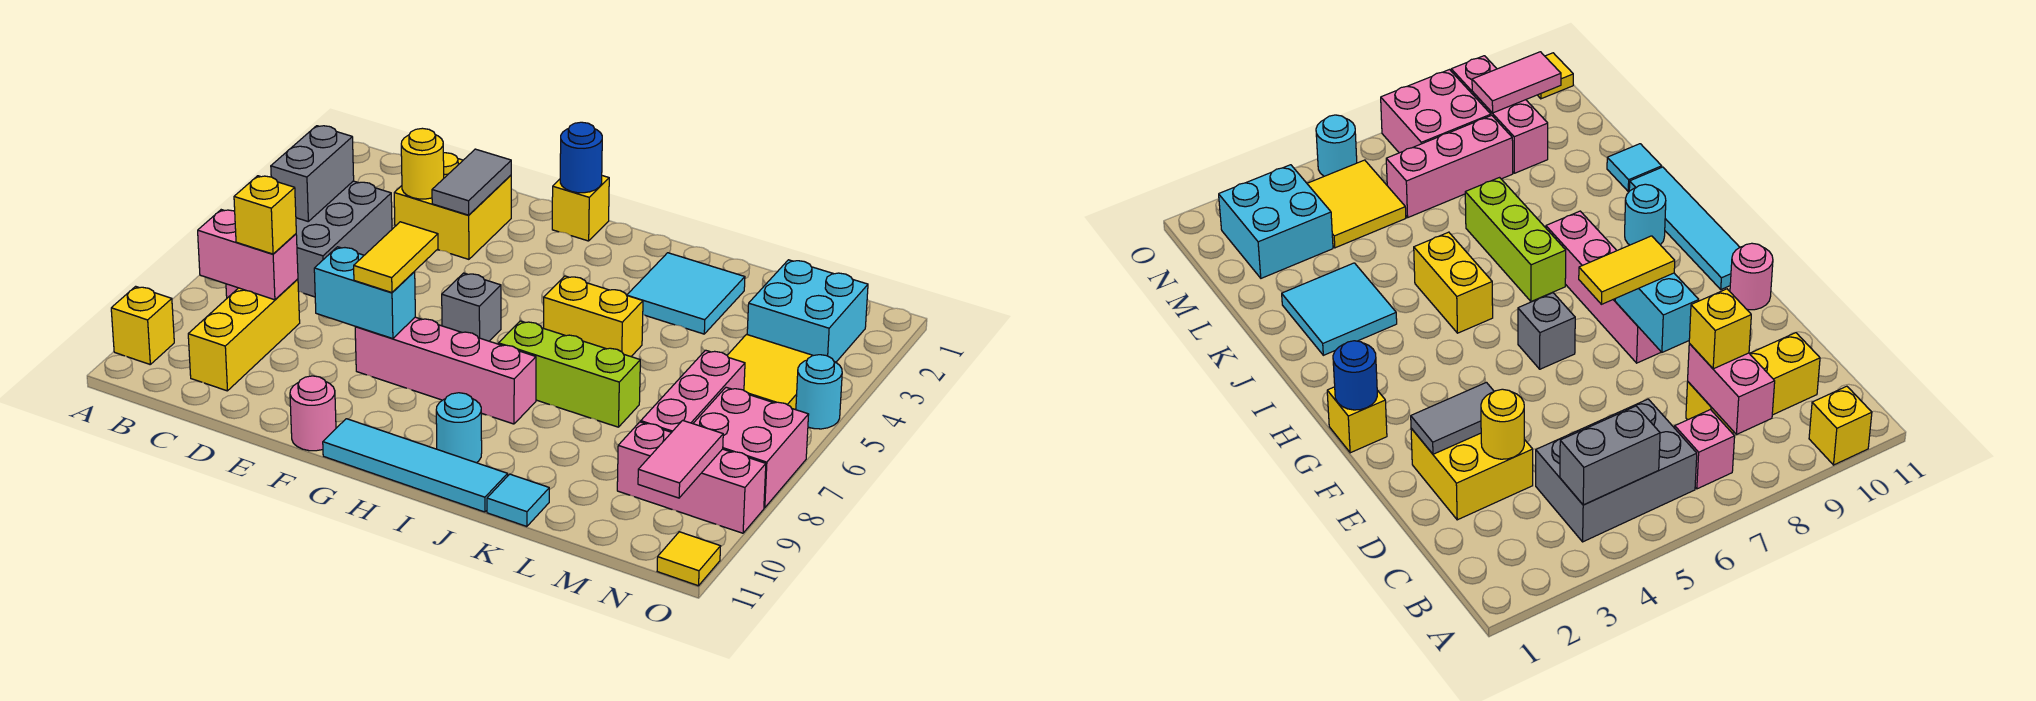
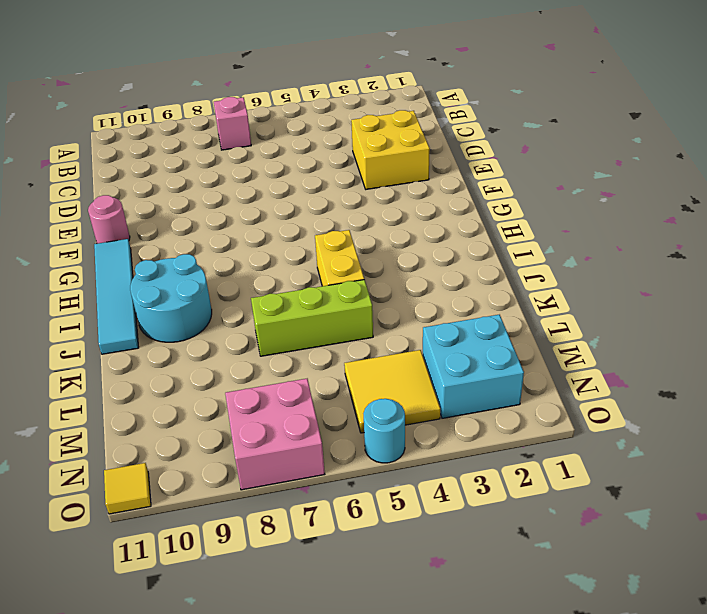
cyan 2x2 round brick [130,254,212,342] -> cyan 1x1 round brick [436,393,482,463]
lime 1x3 brick [251,280,373,356] -> lime 1x3 brick turned to [499,321,640,427]
none -> yellow 1x1 brick [111,286,174,364]
none -> grey 2x3 brick [296,181,392,297]
none -> yellow 1x3 brick [188,279,300,391]
none -> pink 1x4 brick [355,317,536,424]

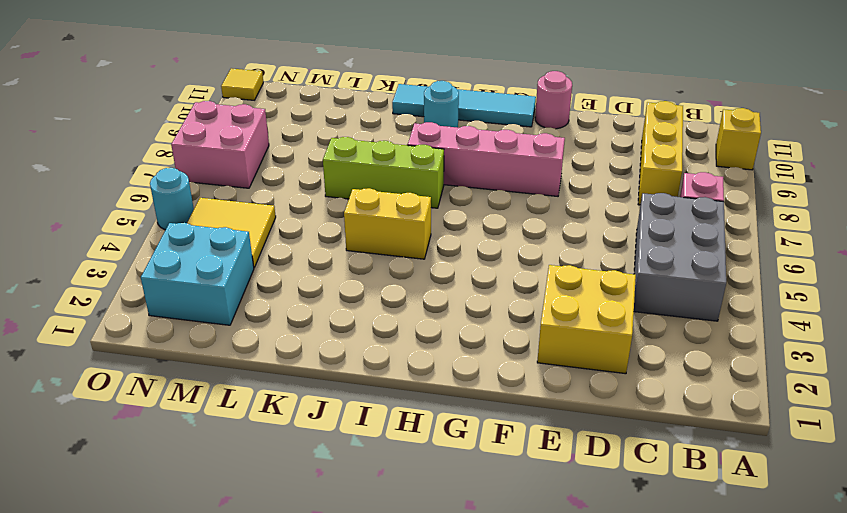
none -> yellow 1x1 brick [552,176,609,241]
none -> grey 1x1 brick [442,273,501,341]
none -> cyan 2x2 tile [627,253,745,334]
none -> cyan 1x1 tile [487,474,549,527]

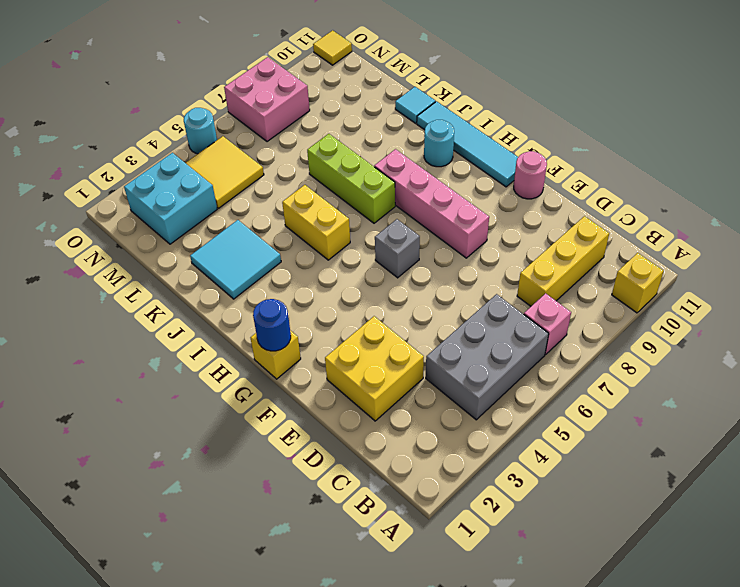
none -> pink 1x3 brick [641,350,745,432]
none -> pink 1x3 brick [617,422,766,533]
none -> grey 1x2 brick [271,126,354,221]
none -> pink 1x2 brick [198,210,298,300]

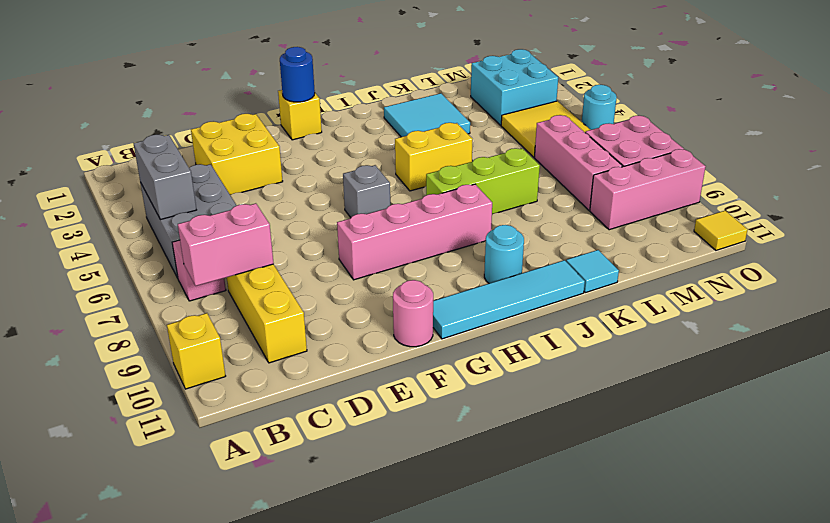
none -> yellow 1x1 round brick [401,128,444,199]
none -> grey 1x2 tile [432,149,511,215]
none -> cyan 1x2 brick [314,247,415,339]
none -> pink 1x2 tile [638,420,723,498]

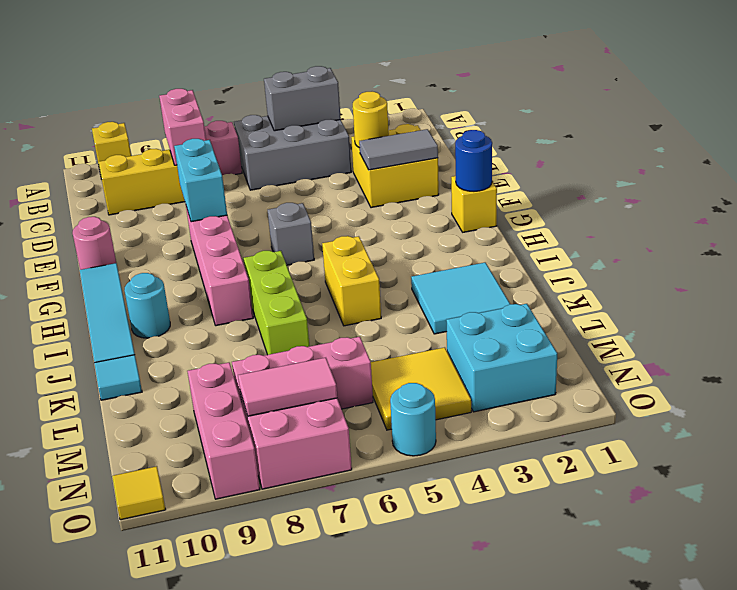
pink 1x2 tile [238,358,337,416] -> pink 1x2 tile moved to [638,420,723,498]
none -> yellow 1x1 brick [234,176,296,254]
none -> yellow 1x2 tile [354,222,438,293]

